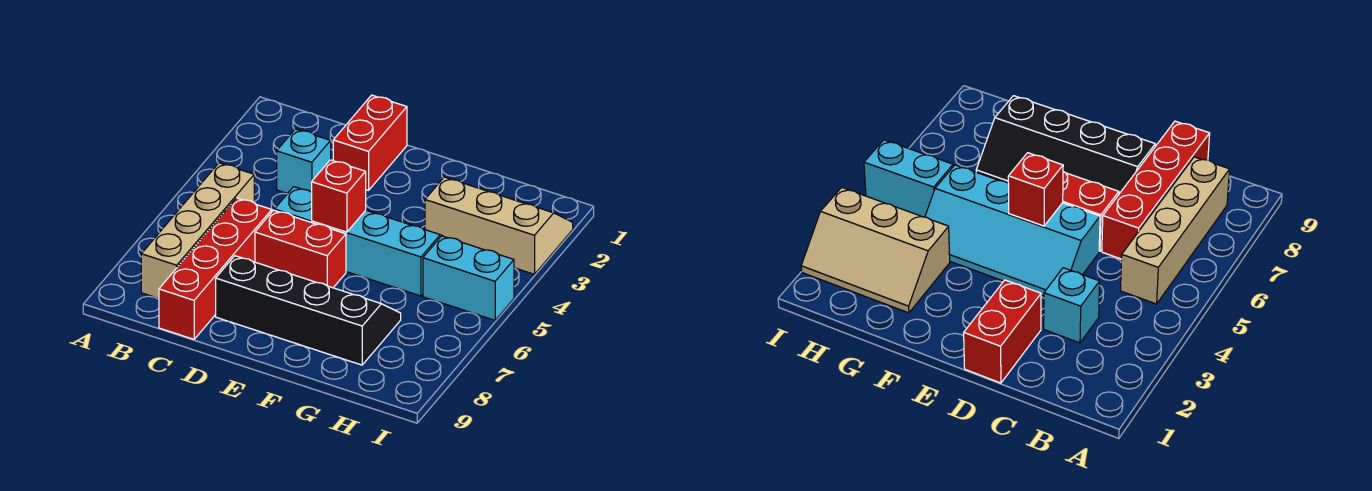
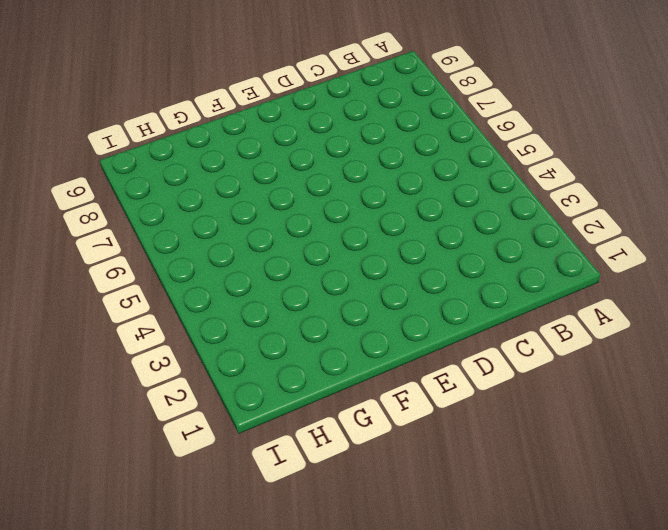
none -> tan 1x4 brick [141,163,254,298]
none -> cyan 1x1 brick [277,129,331,193]

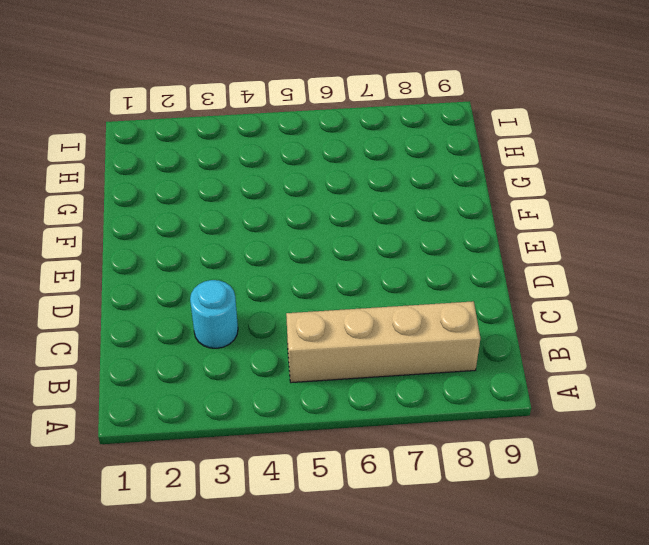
cyan 1x1 round brick [190,280,238,348] -> cyan 1x1 brick [277,129,331,193]
none -> red 1x4 brick [159,198,272,339]
none -> red 1x2 brick [333,95,407,190]

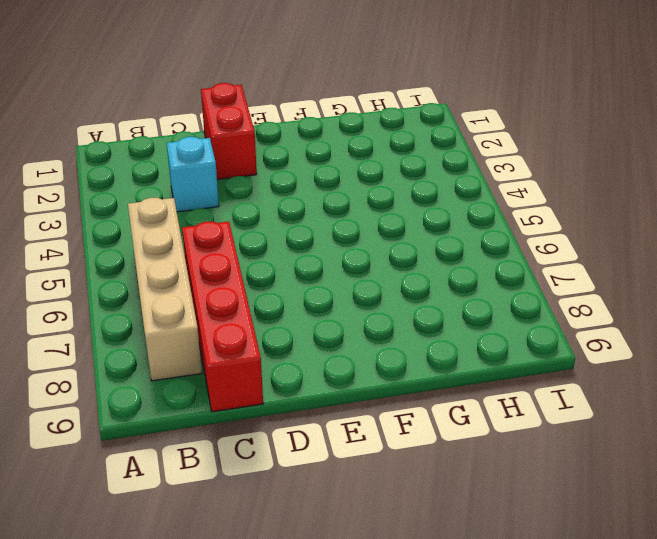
none -> cyan 2x4 slope [274,187,442,296]
none -> red 1x2 brick [255,210,346,288]

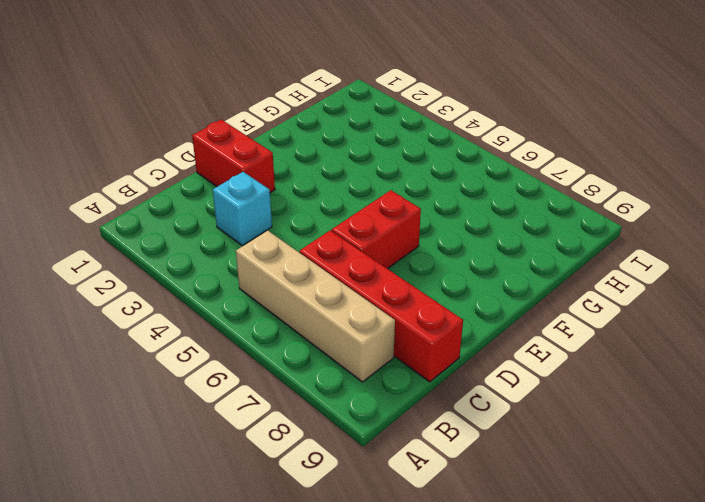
none -> cyan 2x4 slope [274,187,442,296]
none -> black 2x4 slope [216,256,401,365]

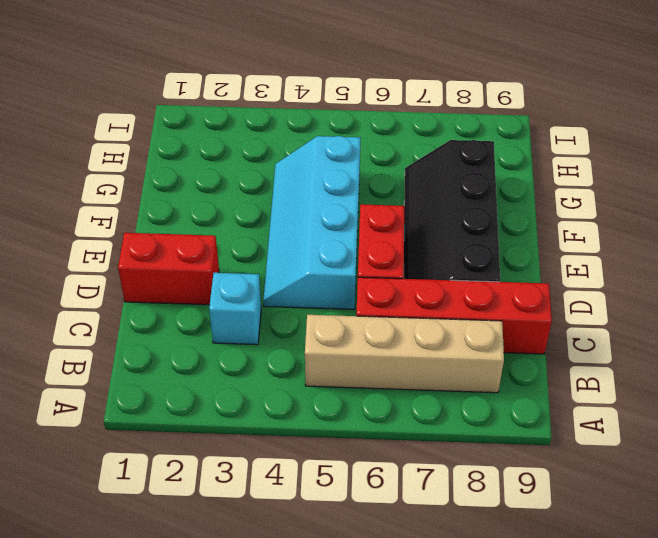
none -> tan 2x3 slope [425,177,573,274]
none -> cyan 1x2 brick [423,236,514,320]

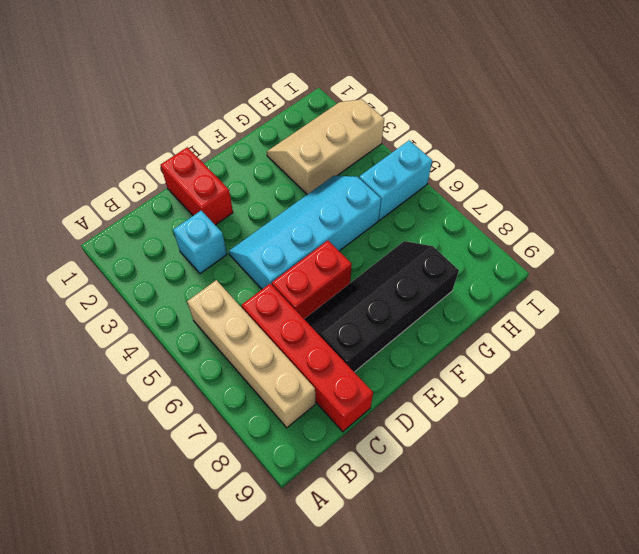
none -> red 1x1 brick [312,160,366,232]

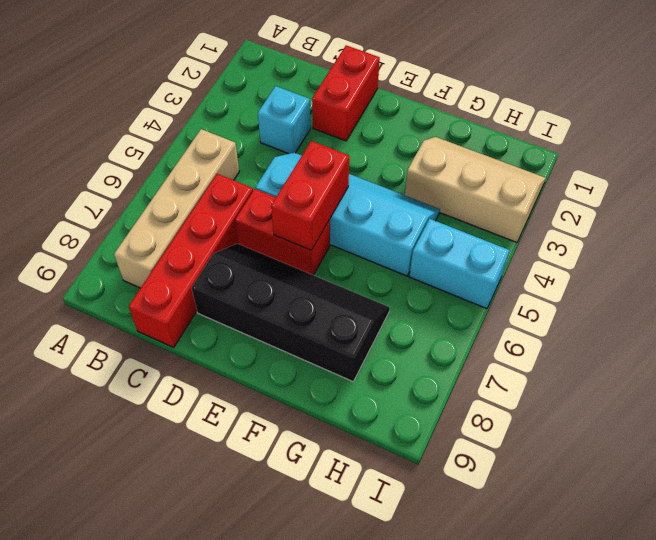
red 1x2 brick [271,141,349,251] -> red 1x1 brick [312,160,366,232]

